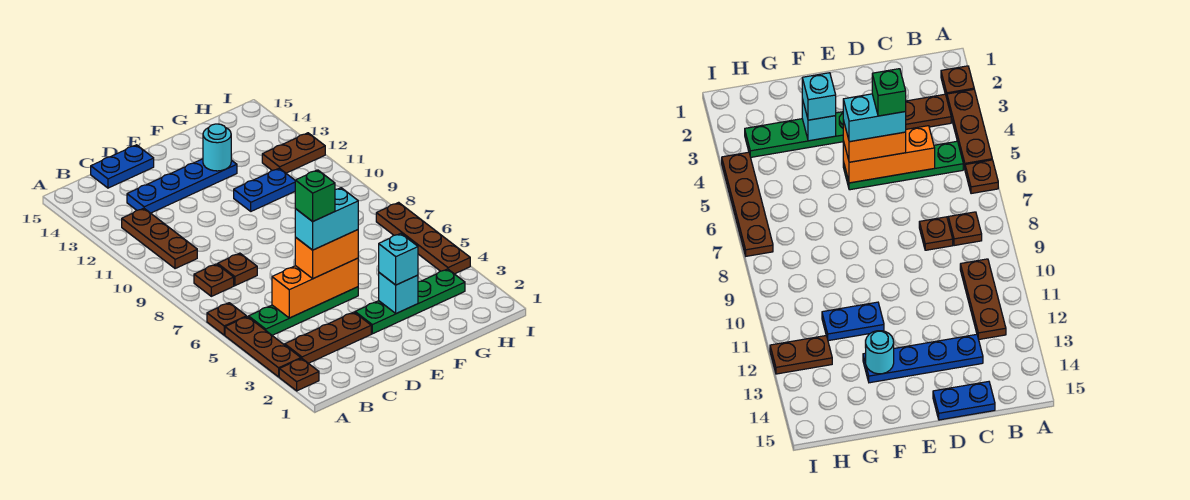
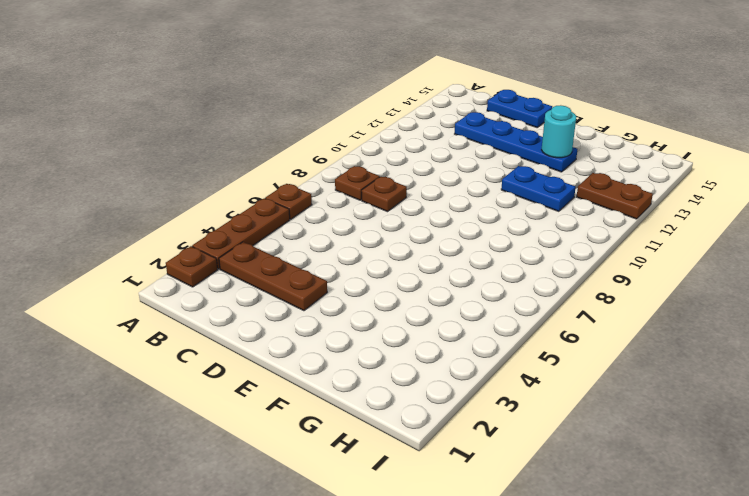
none -> green 1x4 plate [249,287,358,336]
none -> brown 1x3 plate [122,208,197,269]
none -> green 1x4 plate [355,269,465,334]

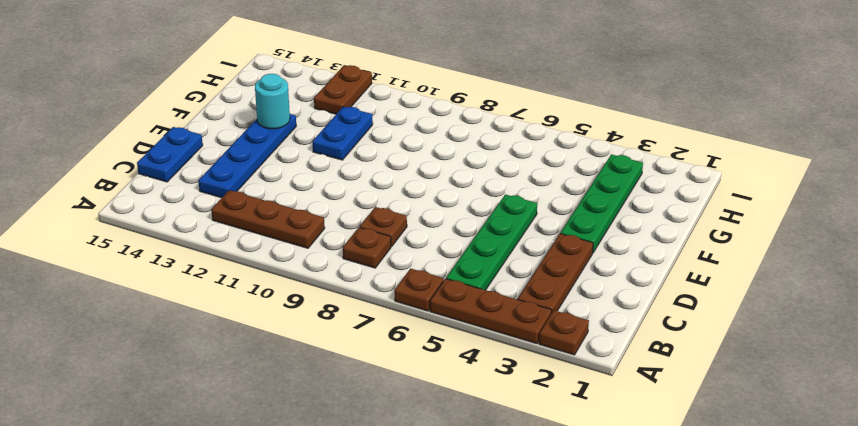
none -> brown 1x4 plate [376,202,470,274]
none -> orange 1x3 brick [272,258,358,318]
none -> cyan 1x1 brick [379,273,418,314]

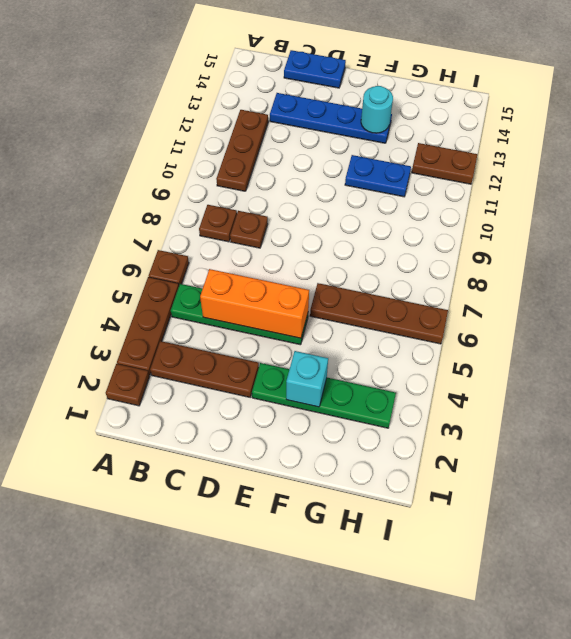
brown 1x4 plate [310,283,448,344] -> brown 1x4 plate turned to [376,202,470,274]
none -> orange 1x2 brick [295,230,358,279]
none -> cyan 1x1 brick [379,233,418,285]
none -> cyan 1x2 brick [295,188,358,250]

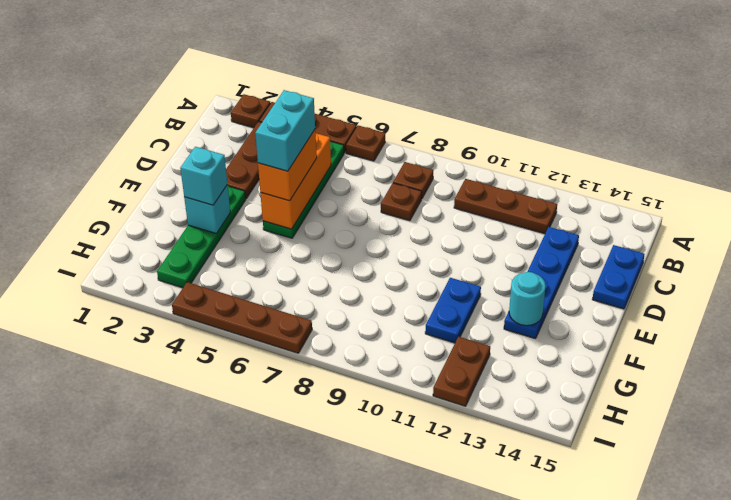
none -> green 1x1 brick [295,170,335,221]

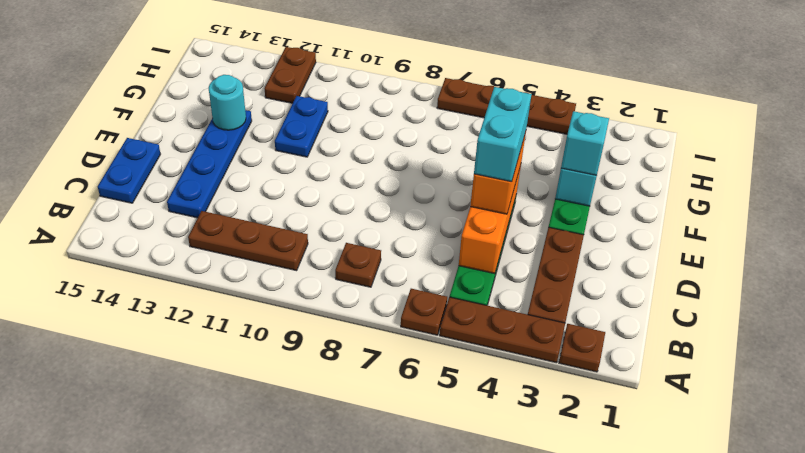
none -> brown 1x1 plate [218,253,257,286]
none -> green 1x1 brick [295,170,335,221]

